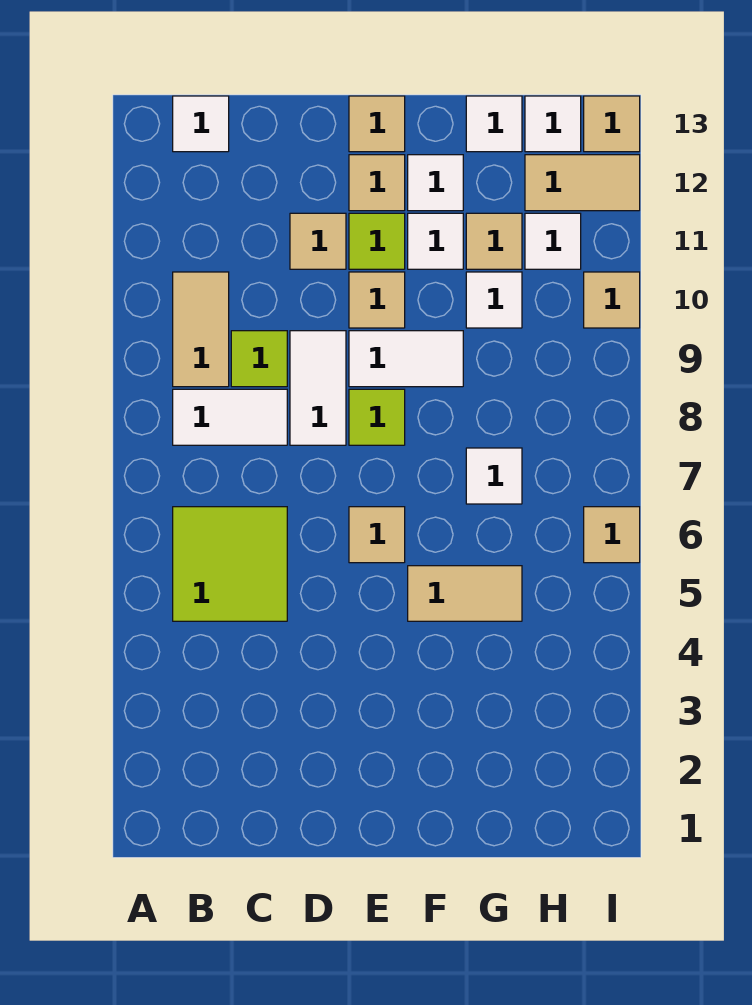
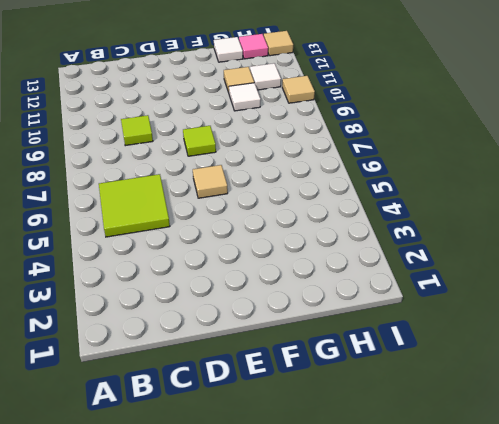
pink 1x1 tile [239,34,268,59] -> white 1x1 tile [525,96,581,152]
none -> white 1x2 tile [173,389,287,445]
none -> tan 1x2 tile [173,272,229,387]
none -> white 1x1 tile [173,96,229,152]

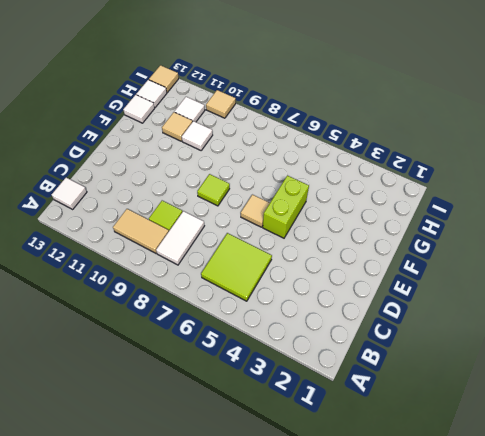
lime 1x2 brick [263,175,309,238] -> tan 1x2 tile [408,566,522,621]
none -> white 1x2 tile [290,331,346,445]
none -> tan 1x1 tile [290,213,346,269]
none -> white 1x2 tile [349,331,463,387]

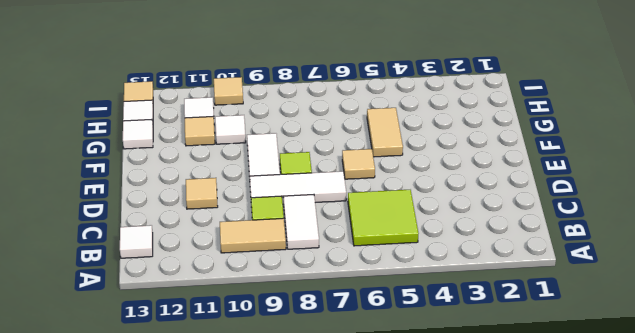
white 1x3 tile [250,171,346,204] -> white 1x2 tile [290,331,346,445]
none -> tan 1x1 tile [349,272,405,328]
none -> lime 1x1 tile [349,213,405,269]
none -> tan 1x1 tile [349,155,405,211]

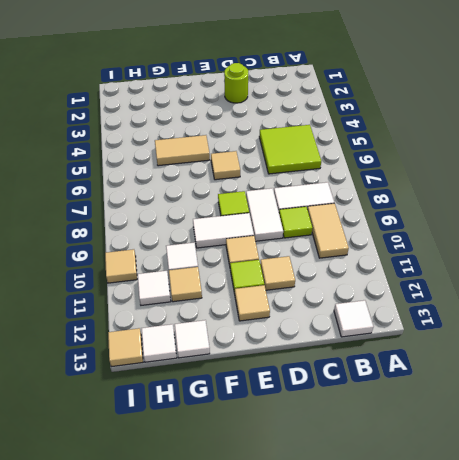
lime 1x1 round brick [224,63,248,103] -> none
none -> tan 1x1 tile [349,96,405,152]
none -> white 1x1 tile [408,213,463,269]
none -> white 1x1 tile [408,155,463,211]

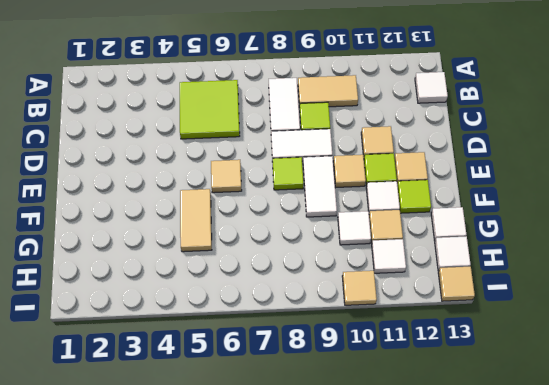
lime 1x1 tile [397,180,431,213] -> white 1x1 tile [408,155,463,211]
none -> tan 1x1 tile [349,96,405,152]
none -> white 1x1 tile [466,448,522,504]
none -> tan 1x2 tile [525,155,640,211]

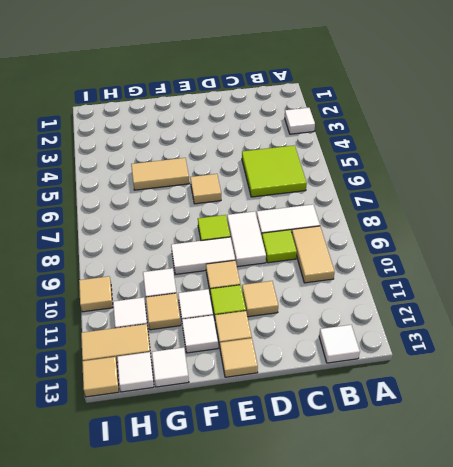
white 1x1 tile [285,108,315,134] -> white 1x1 tile moved to [466,448,522,504]
none -> tan 1x1 tile [584,507,640,563]

